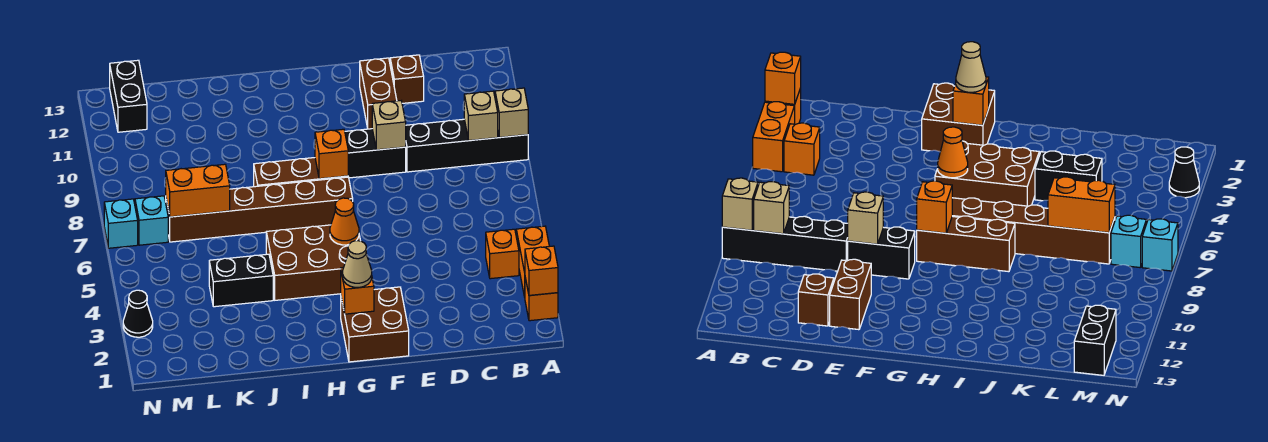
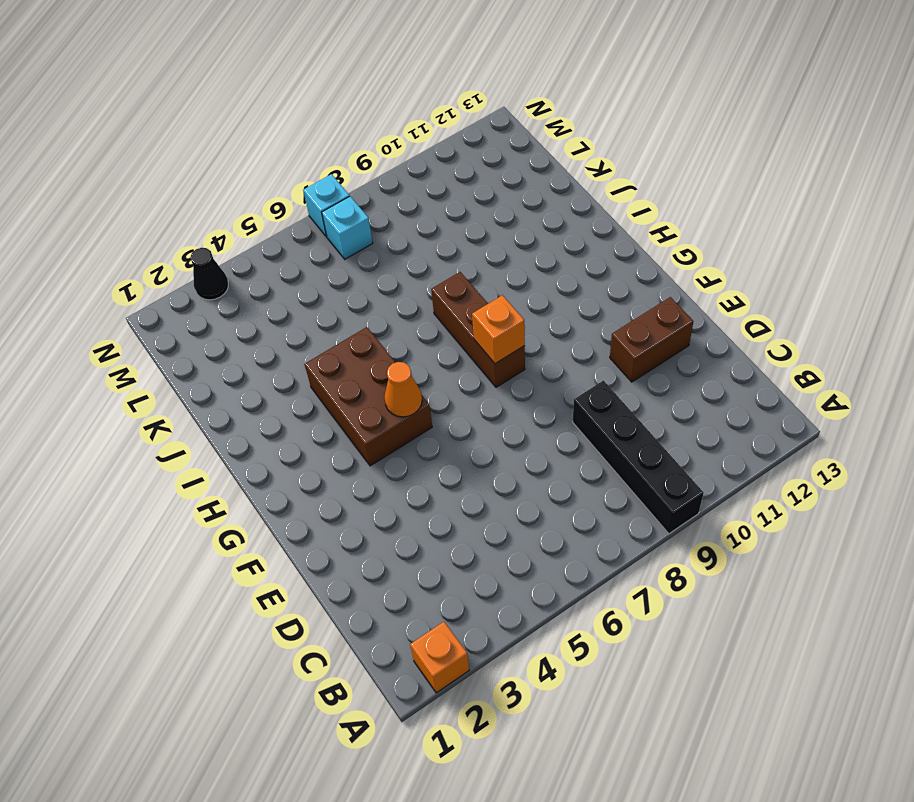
none -> orange 1x2 brick [516,226,549,297]
none -> orange 1x1 brick [486,229,519,279]
none -> brown 1x1 brick [390,55,424,103]

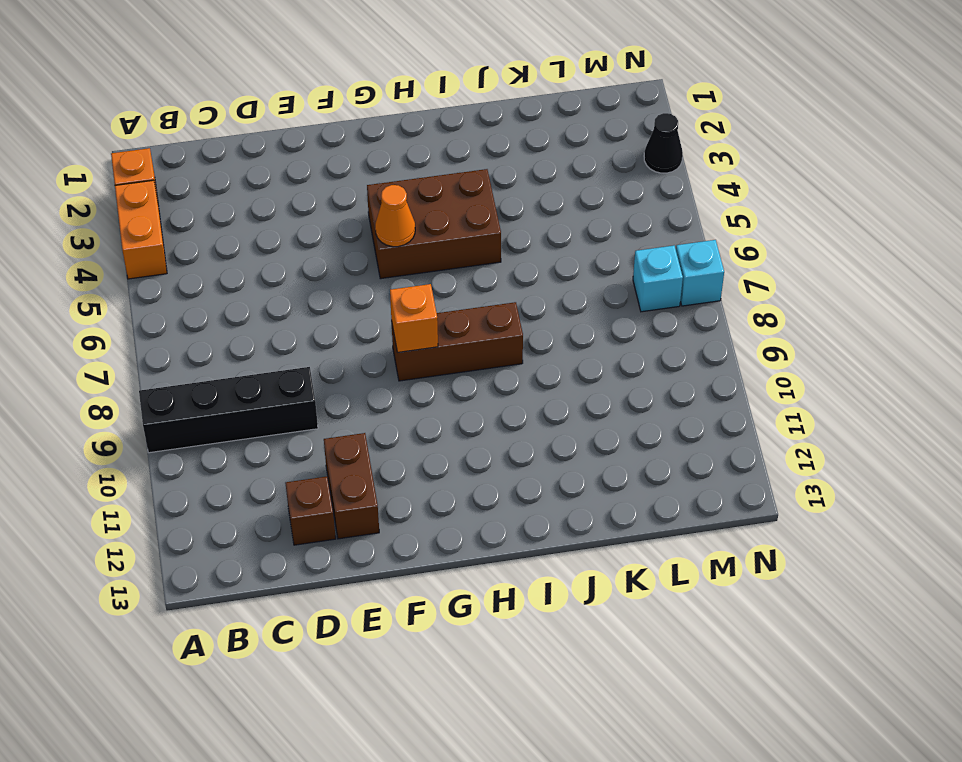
none -> orange 1x1 brick [486,229,519,279]
none -> black 1x2 brick [345,129,406,178]
none -> brown 2x2 brick [341,287,409,362]

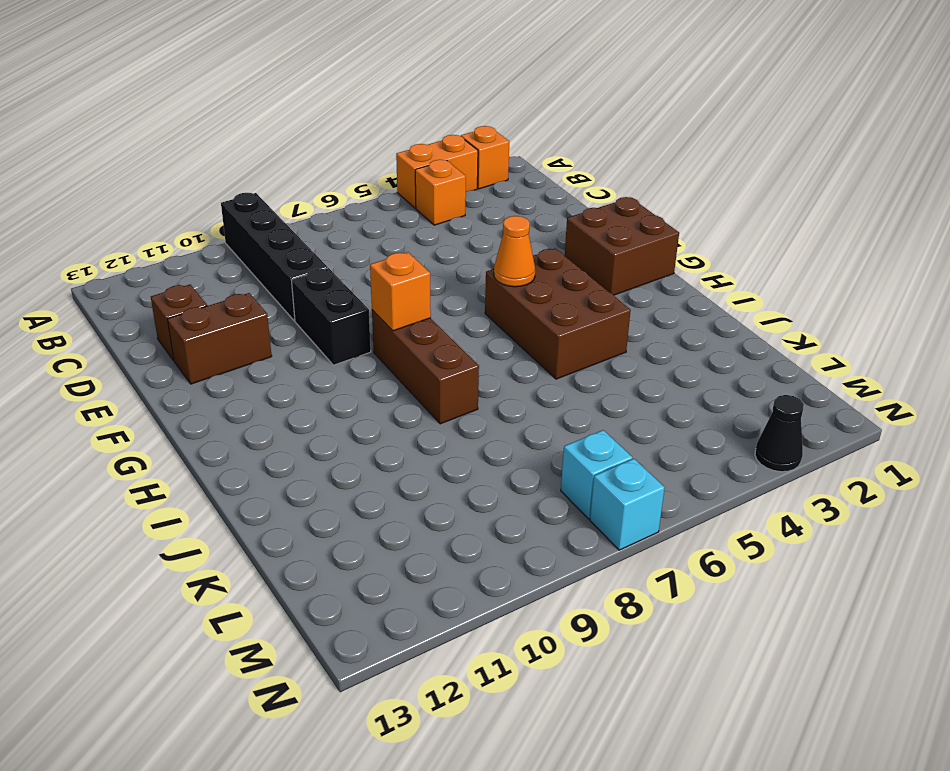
none -> brown 1x6 brick [166,177,353,242]
none -> black 1x2 brick [209,254,273,307]
none -> black 1x2 brick [110,60,147,132]

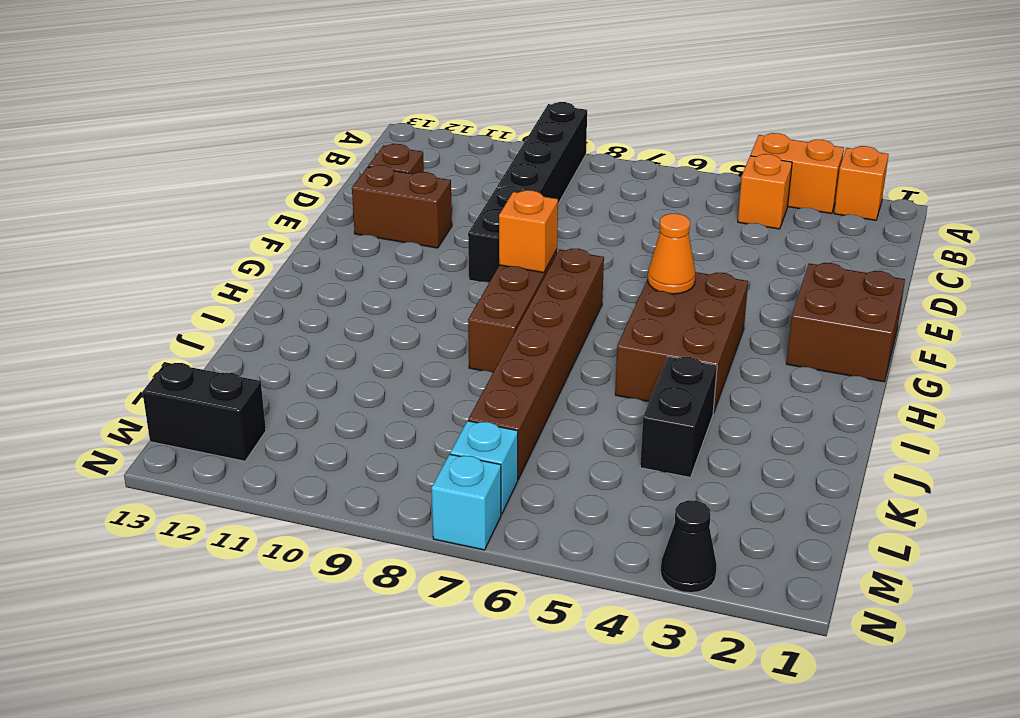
none -> orange 1x1 brick [525,246,558,295]
none -> tan 1x1 brick [495,88,528,137]
none -> tan 1x1 brick [464,91,498,141]

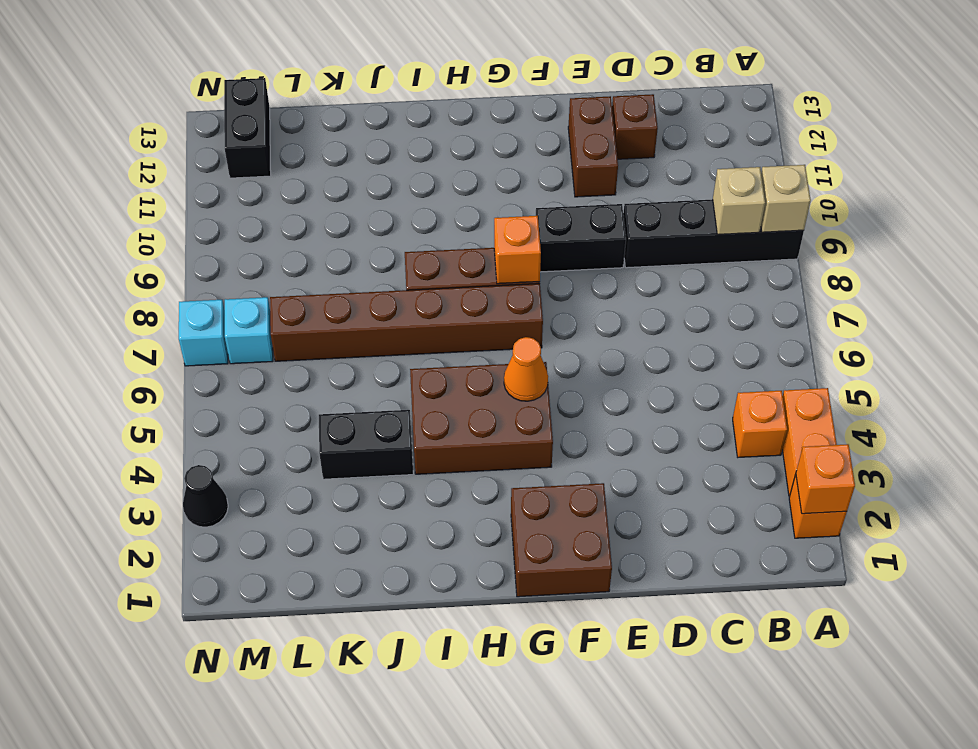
none -> tan 1x1 brick [372,101,406,150]
none -> orange 1x1 brick [341,267,374,314]
none -> orange 1x2 brick [166,164,230,217]

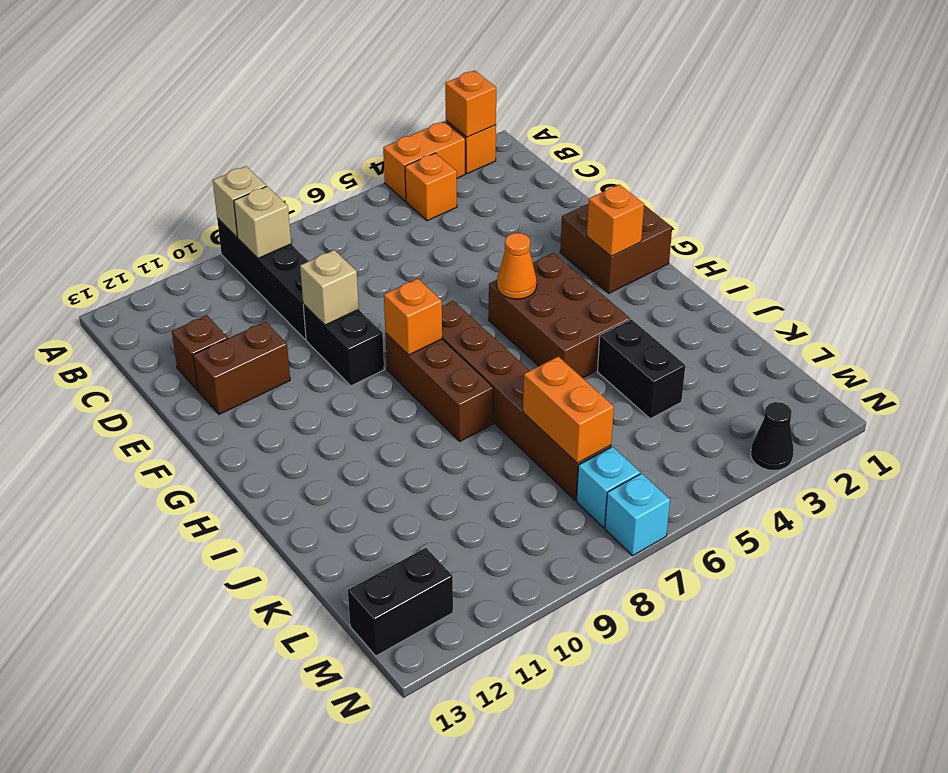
none -> tan 1x1 cone [343,241,372,288]

